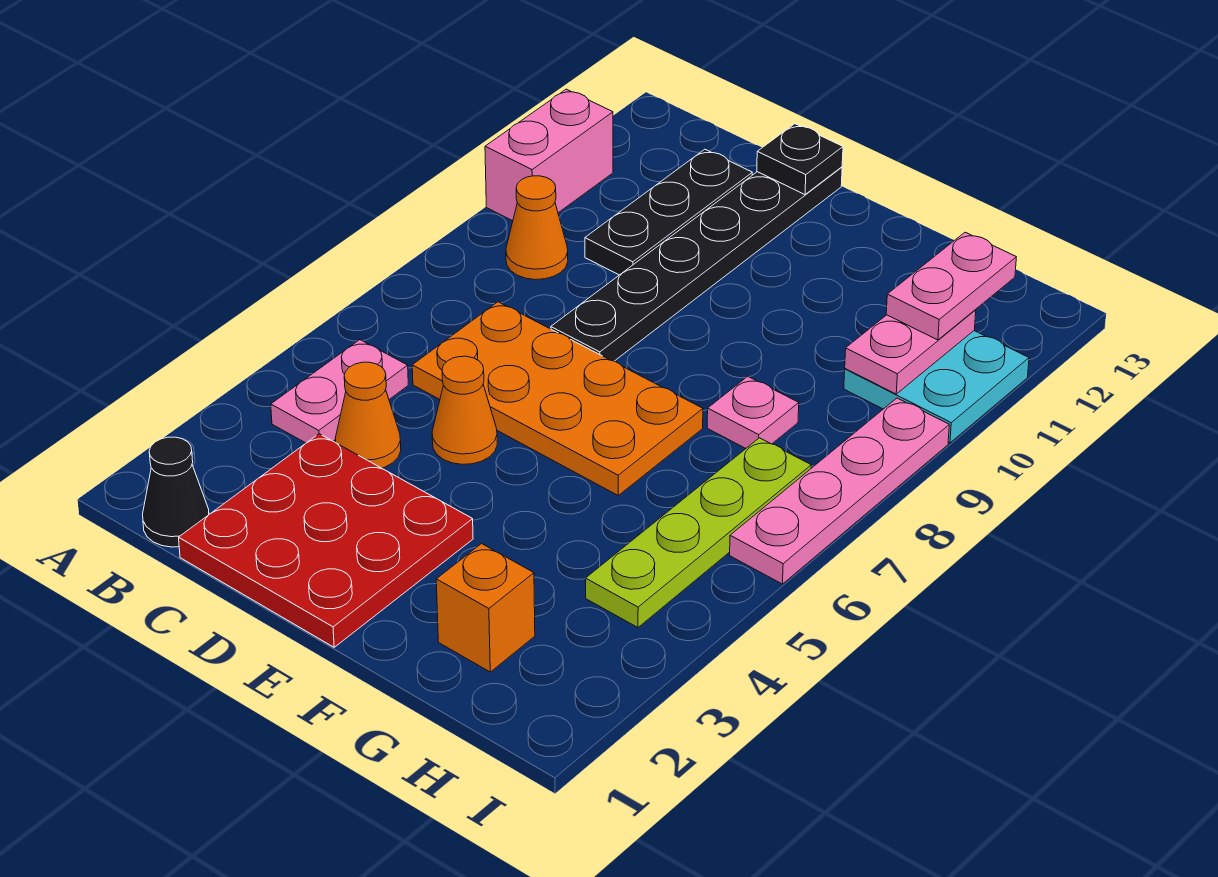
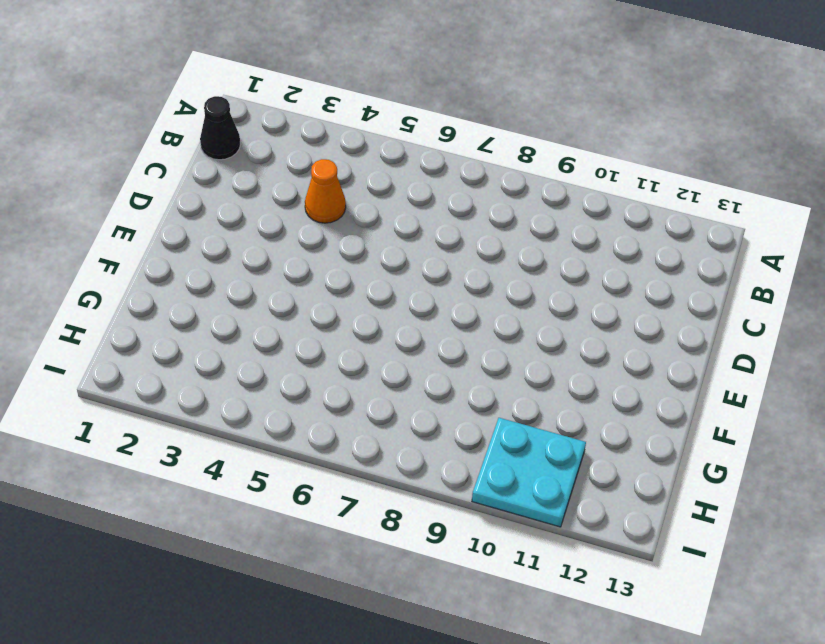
none -> pink 1x2 brick [485,89,613,221]
none -> pink 1x2 plate [271,340,408,443]
none -> orange 1x1 cone [506,176,568,280]

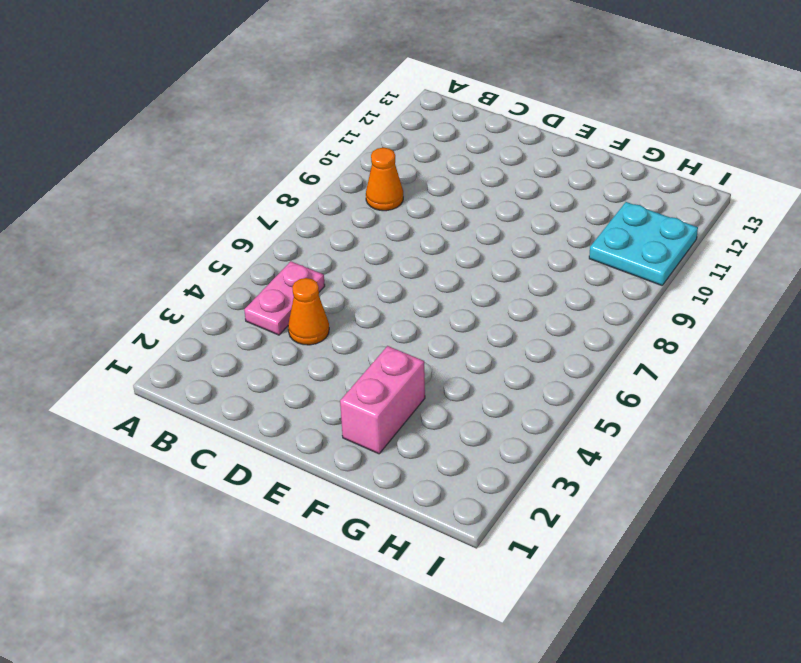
pink 1x2 brick [340,346,425,454] -> pink 1x2 brick moved to [485,89,613,221]
none -> black 1x1 cone [143,437,209,547]
none -> red 3x3 plate [179,434,473,647]
none -> orange 2x4 plate [412,302,703,495]

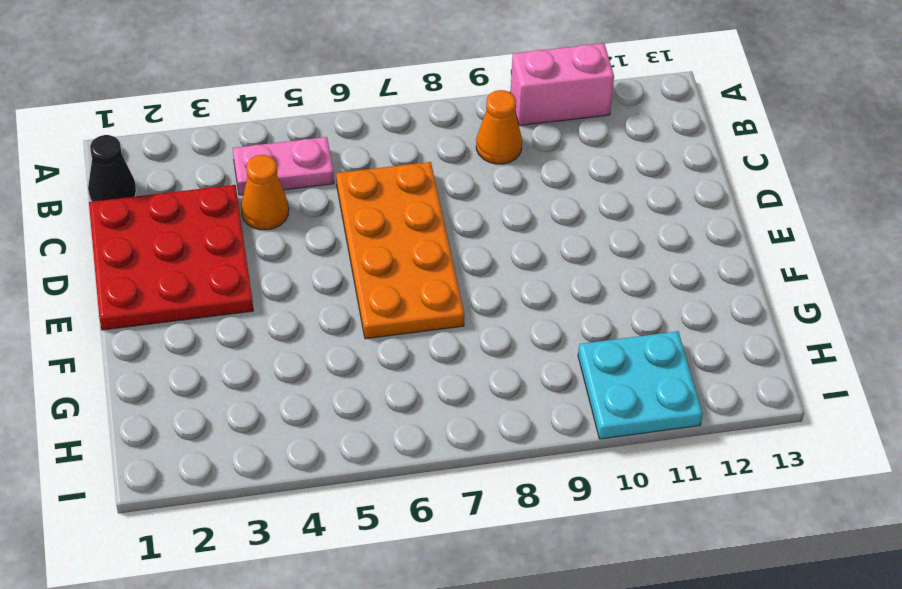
none -> black 1x3 plate [585,149,752,275]
none -> orange 1x1 cone [432,356,497,464]
none -> black 1x6 plate [551,167,842,361]

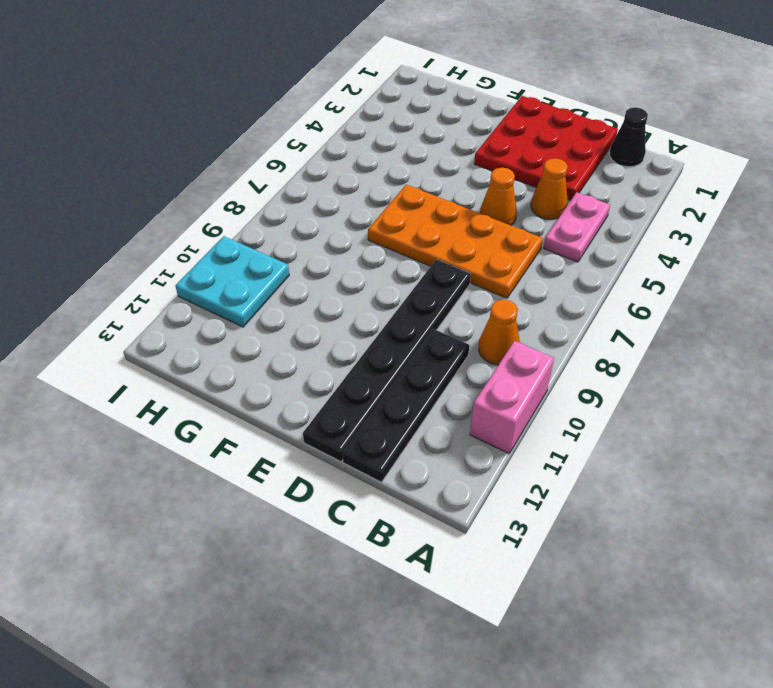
black 1x4 plate [343,329,469,482] -> black 1x3 plate [585,149,752,275]
none -> orange 1x1 brick [436,544,535,672]
none -> pink 1x1 plate [707,377,799,448]
none -> lime 1x4 plate [586,438,811,627]

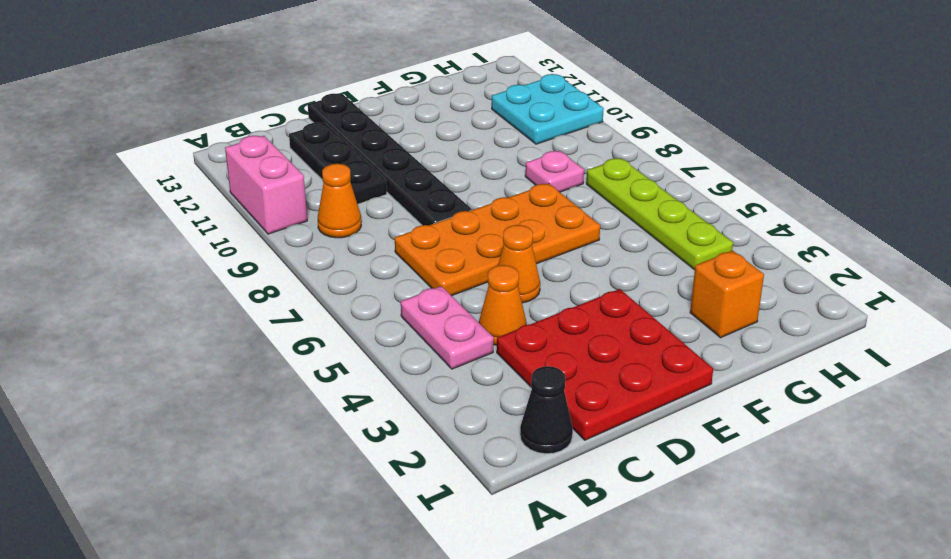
none -> pink 1x4 plate [730,398,949,584]
none -> black 1x1 plate [757,124,843,195]
none -> pink 1x2 plate [845,310,976,394]

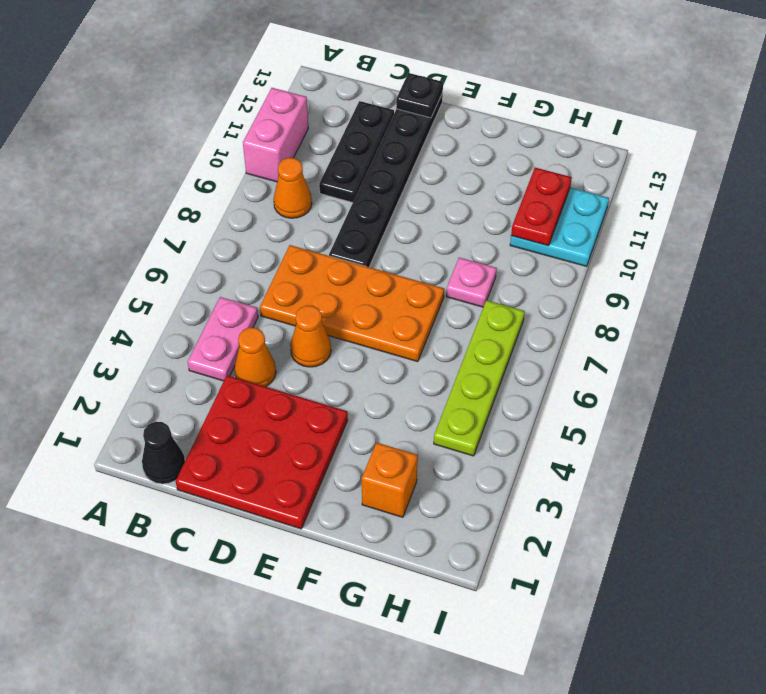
red 1x2 plate [511,168,572,246] -> pink 1x2 plate [845,310,976,394]
none -> pink 1x4 plate [730,398,949,584]
none -> pink 1x2 plate [886,232,1016,340]

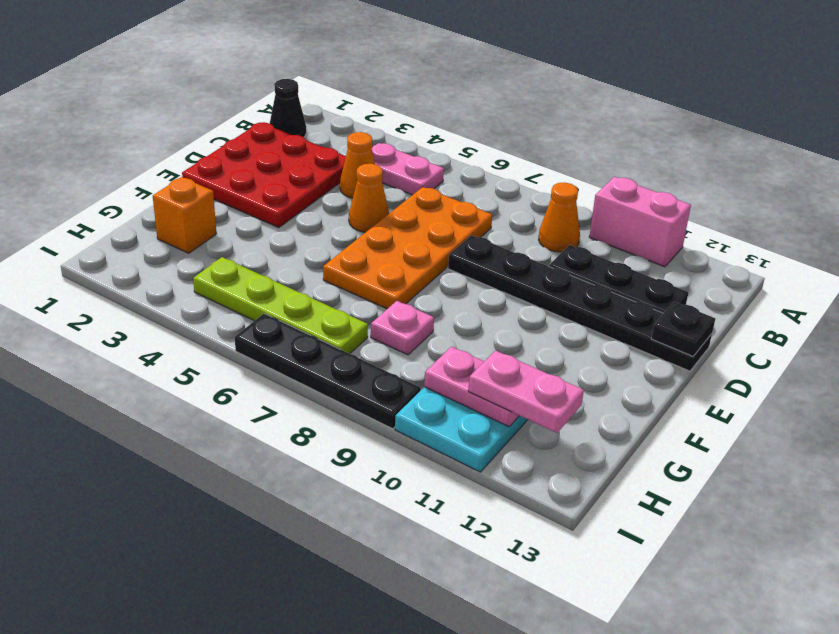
black 1x4 plate [235,314,421,429] -> pink 1x4 plate [730,398,949,584]

